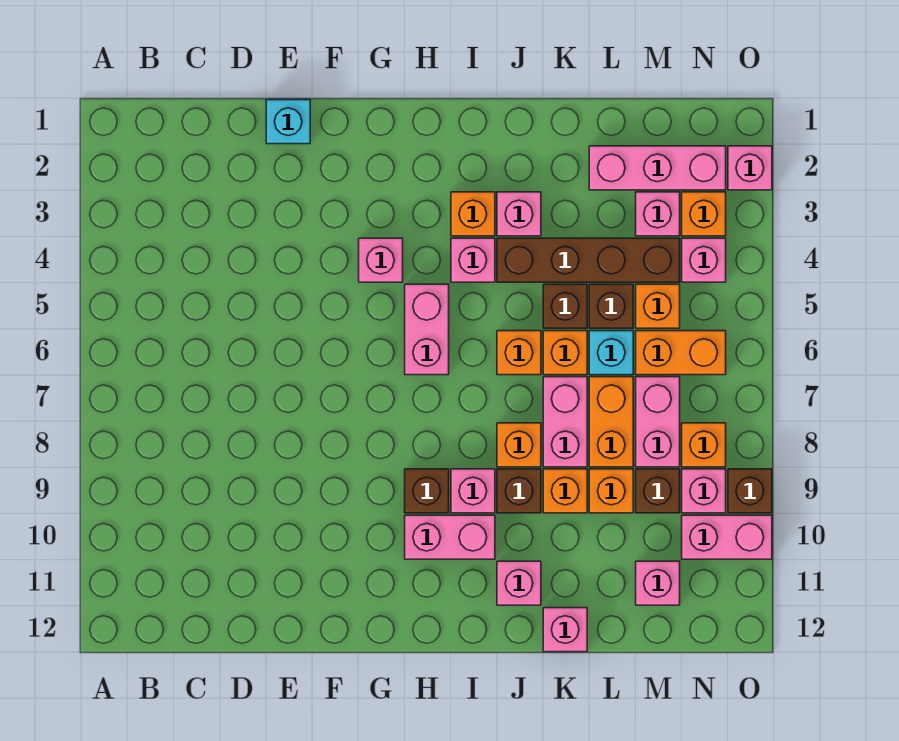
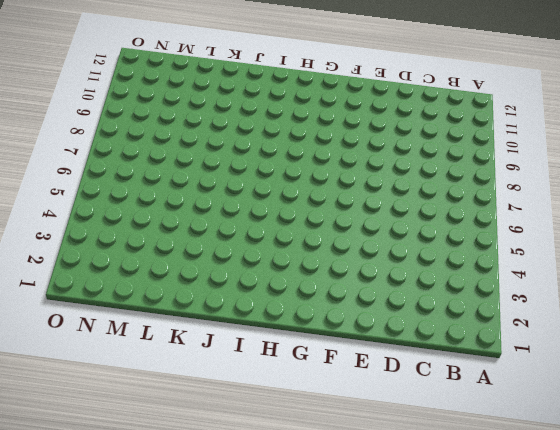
none -> cyan 1x1 brick [266,100,310,144]
none -> pink 1x1 brick [359,238,403,282]
none -> pink 1x2 brick [405,284,449,375]
none -> brown 1x1 brick [405,469,449,513]

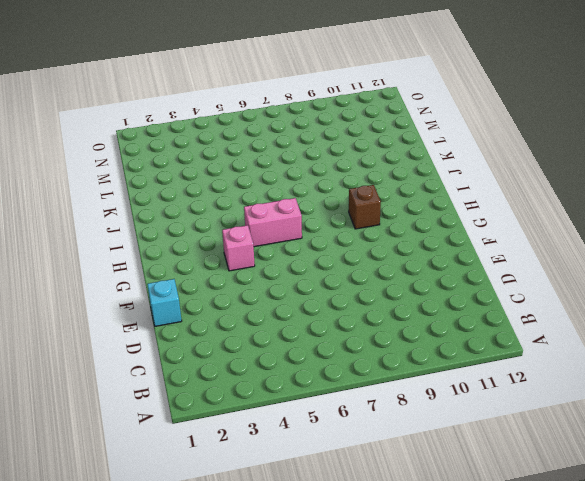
none -> pink 1x2 brick [405,515,495,559]
none -> orange 1x1 brick [451,192,495,236]
none -> pink 1x1 brick [451,238,495,282]
none -> pink 1x1 brick [451,469,495,513]

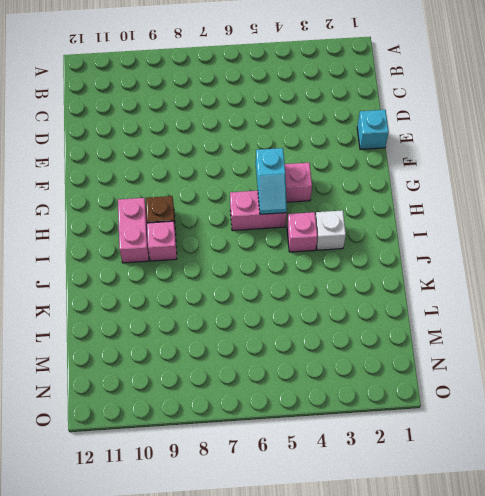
cyan 1x2 slope [256,148,287,214] -> none
white 1x1 brick [316,210,346,250] -> orange 1x1 brick [451,192,495,236]
none -> pink 1x1 brick [497,192,541,236]
none -> brown 1x4 brick [497,238,680,282]
none -> orange 1x1 brick [497,331,541,375]
none -> orange 1x1 brick [497,423,541,467]

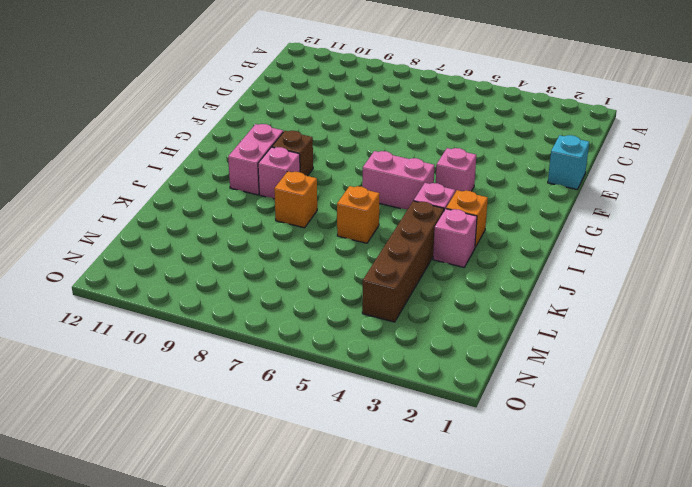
none -> brown 1x1 brick [497,469,541,513]
none -> pink 1x1 brick [497,561,541,605]
none -> brown 1x1 brick [543,284,587,328]
none -> orange 1x1 brick [543,331,587,375]

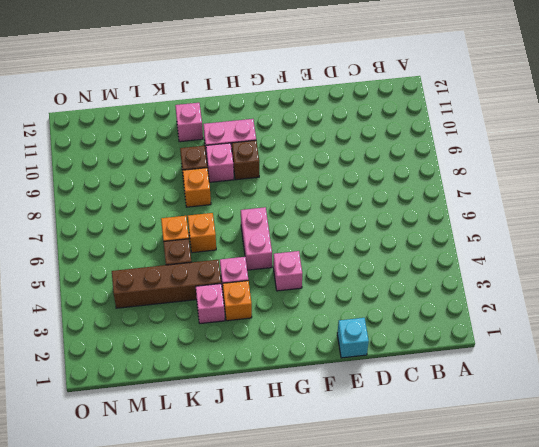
none -> pink 1x2 brick [543,377,587,467]
none -> orange 1x1 brick [543,469,587,513]
none -> pink 1x1 brick [543,608,587,652]
none -> pink 1x3 brick [589,146,726,190]

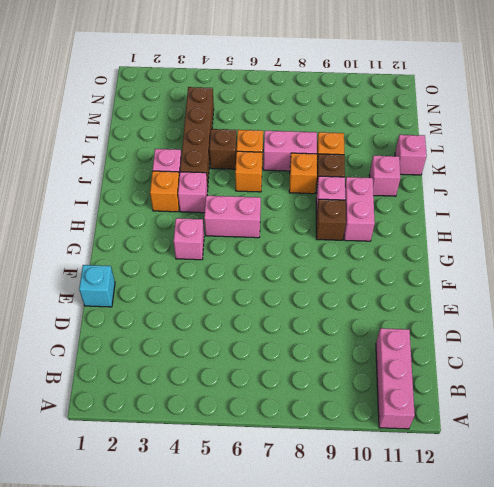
pink 1x3 brick [376,328,415,429] -> pink 1x3 brick moved to [589,146,726,190]
none -> brown 1x1 brick [589,284,633,328]
none -> cyan 1x1 brick [589,331,633,375]
none -> orange 1x2 brick [589,377,633,467]
none -> orange 1x1 brick [589,469,633,513]

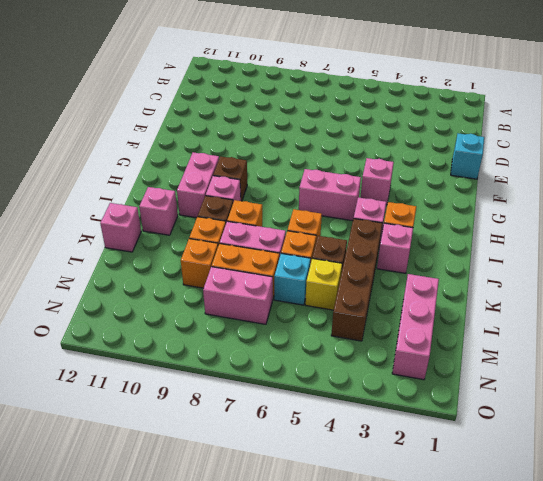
yellow 1x1 brick [305,258,342,310] -> brown 1x1 brick [589,284,633,328]
none -> pink 1x1 brick [636,192,680,236]
none -> orange 1x1 brick [636,284,680,328]
none -> orange 1x2 brick [636,331,726,375]
none -> brown 1x1 brick [636,469,680,513]

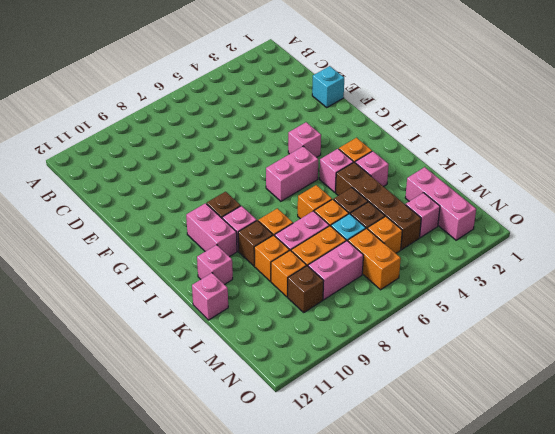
none -> pink 1x1 brick [636,561,680,605]
none -> orange 1x1 brick [682,192,726,236]
none -> pink 1x1 brick [682,238,726,282]
none -> orange 1x1 brick [682,423,726,467]

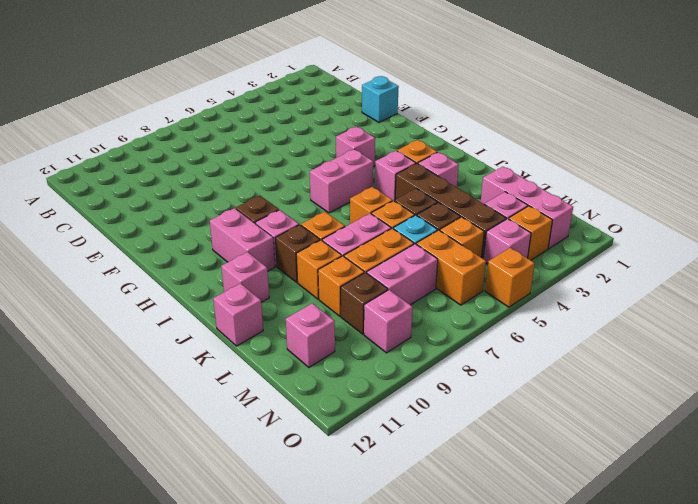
orange 1x1 brick [485,248,535,307] -> orange 1x1 brick moved to [682,423,726,467]
none -> pink 1x2 brick [682,515,772,559]
none -> pink 1x1 brick [728,146,772,190]
none -> brown 1x1 brick [728,469,772,513]

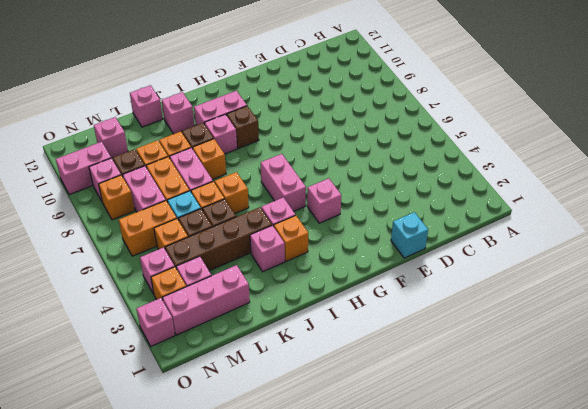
none -> brown 1x1 brick [728,469,772,513]

